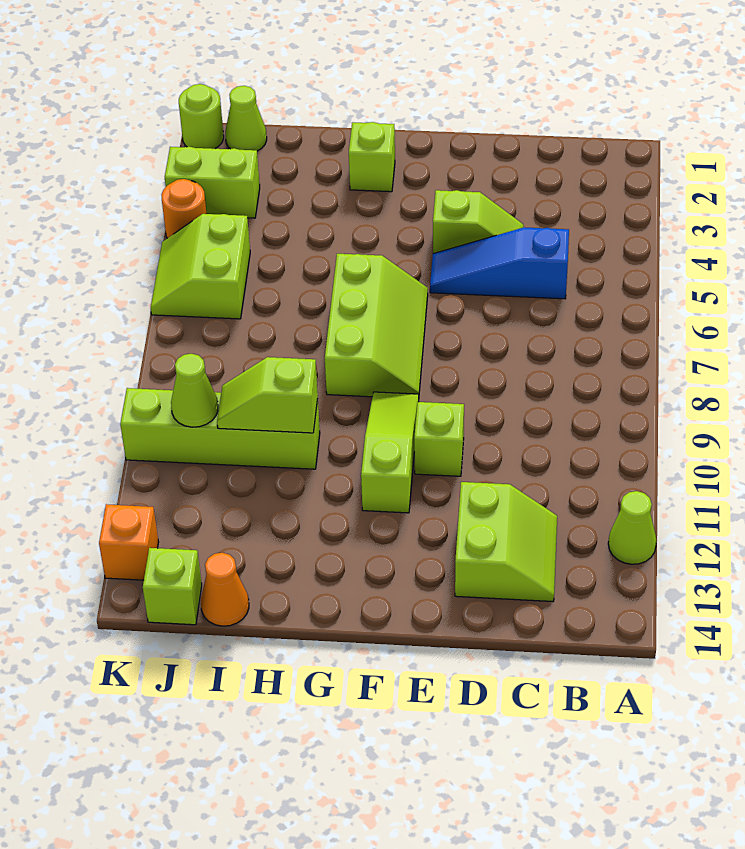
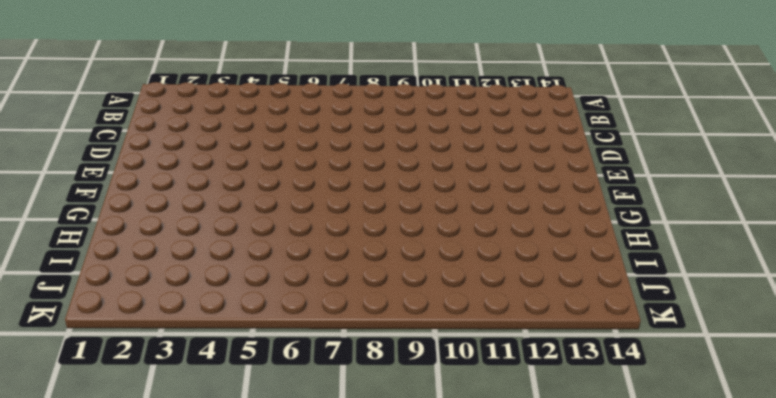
none -> lime 1x1 cone [608,491,657,564]
none -> blue 1x3 slope [430,227,569,299]
none -> lime 2x2 slope [455,482,557,602]

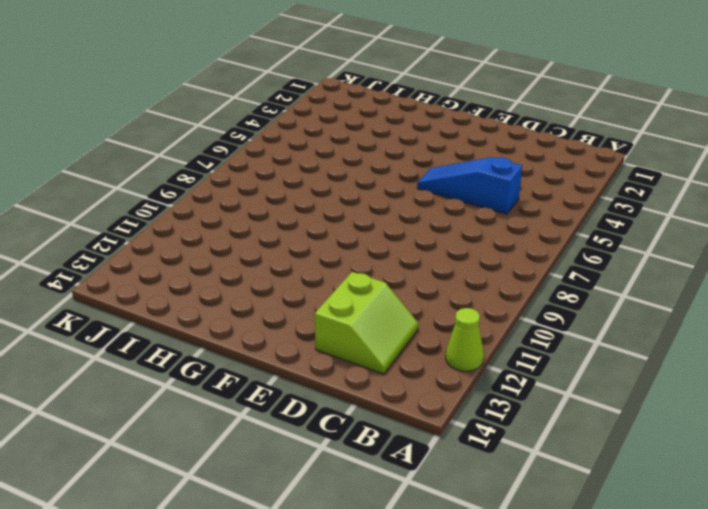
none -> lime 1x2 slope [433,190,523,254]
none -> lime 1x1 brick [414,402,464,476]
none -> lime 2x3 slope [325,254,428,397]

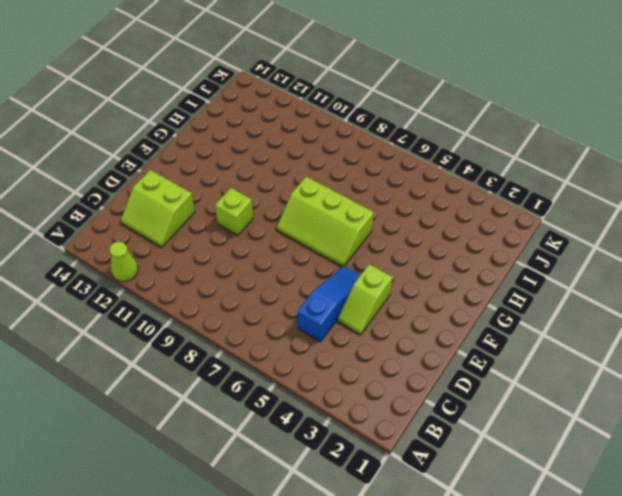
none -> lime 1x3 slope [361,392,419,513]
none -> lime 1x1 brick [349,122,395,192]
none -> lime 1x4 brick [120,388,320,469]

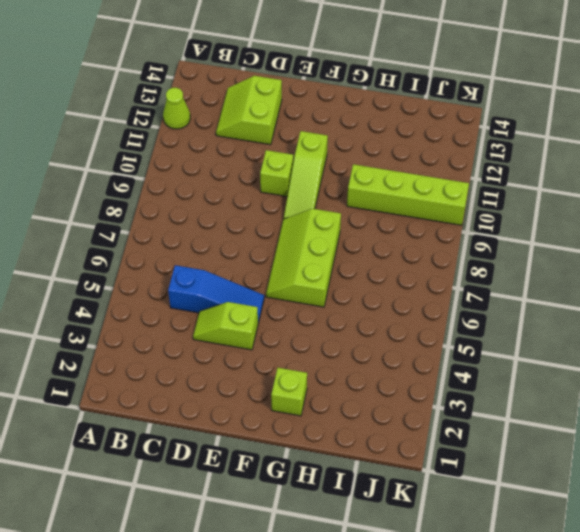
none -> orange 1x1 cone [201,553,249,626]
none -> lime 1x1 cone [225,86,267,151]
none -> lime 1x2 brick [165,147,260,218]

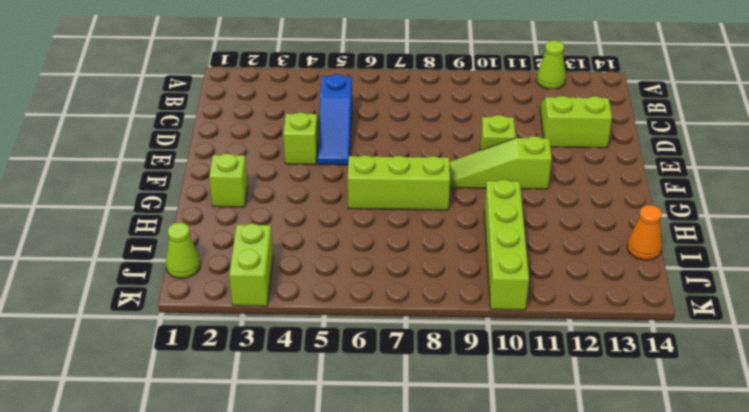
none -> lime 2x2 slope [151,214,250,319]
none -> lime 1x1 brick [143,548,202,625]
none -> lime 1x1 round brick [179,84,224,149]

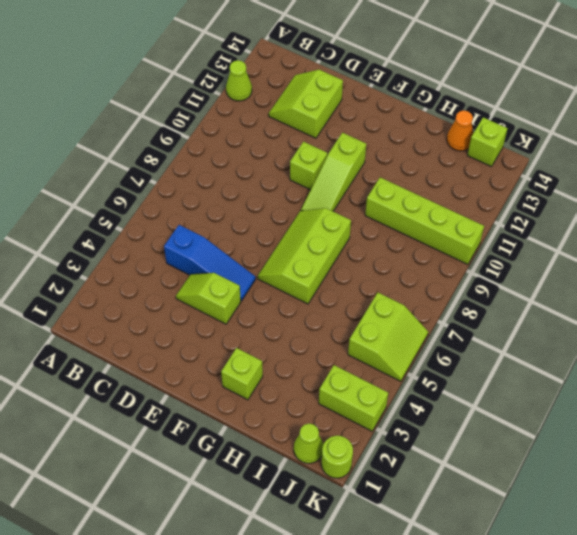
none -> orange 1x1 round brick [161,179,207,238]
none -> orange 1x1 brick [99,504,159,580]
none -> lime 1x2 slope [217,357,318,433]

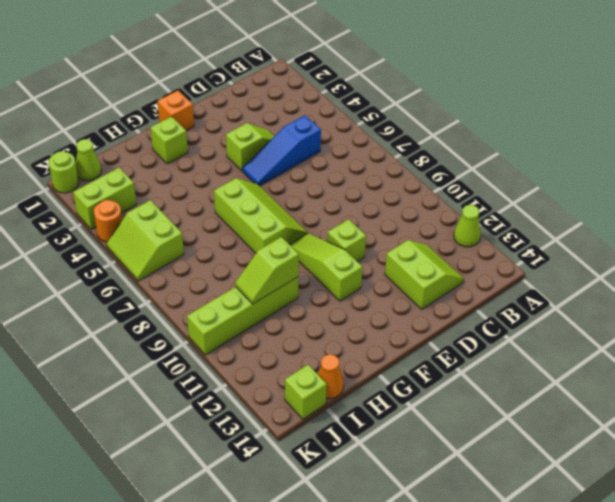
orange 1x1 brick [157,91,194,130] -> orange 1x1 brick moved to [99,504,159,580]
none -> lime 1x1 cone [171,354,218,427]

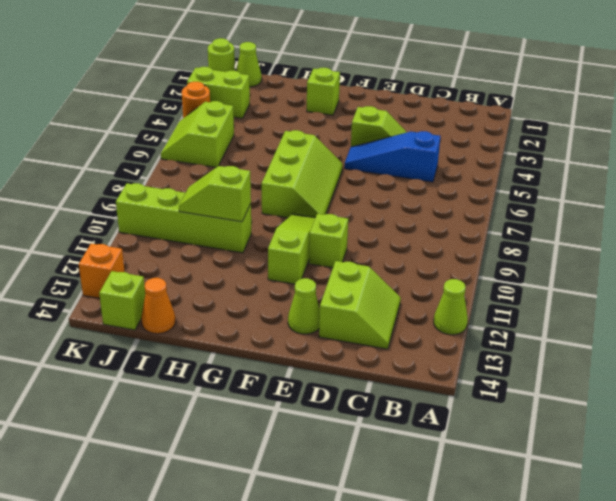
lime 1x1 cone [288,278,320,334] -> lime 1x1 cone moved to [171,354,218,427]

